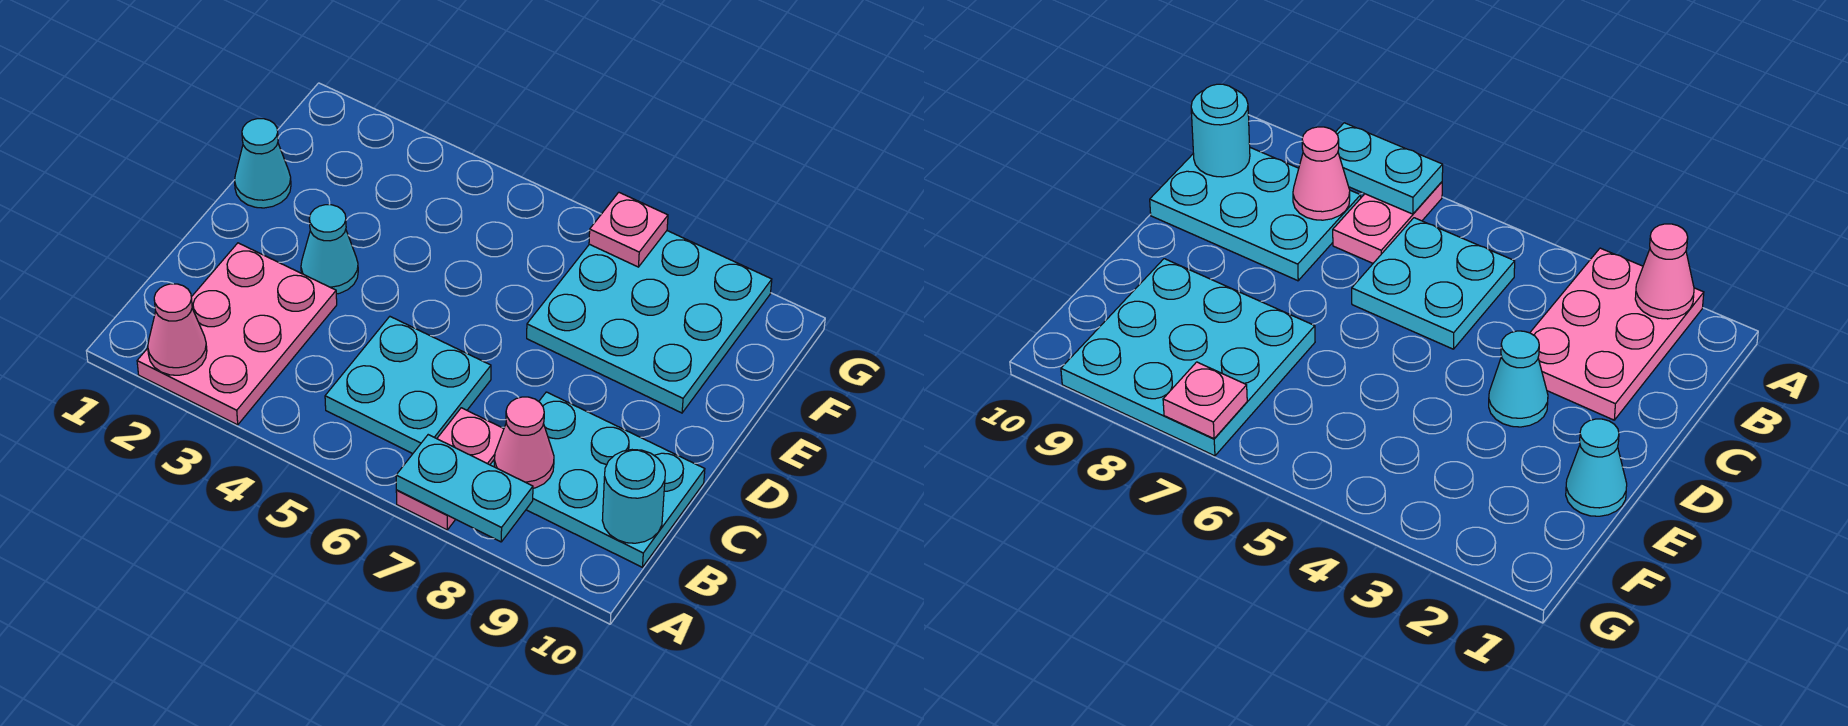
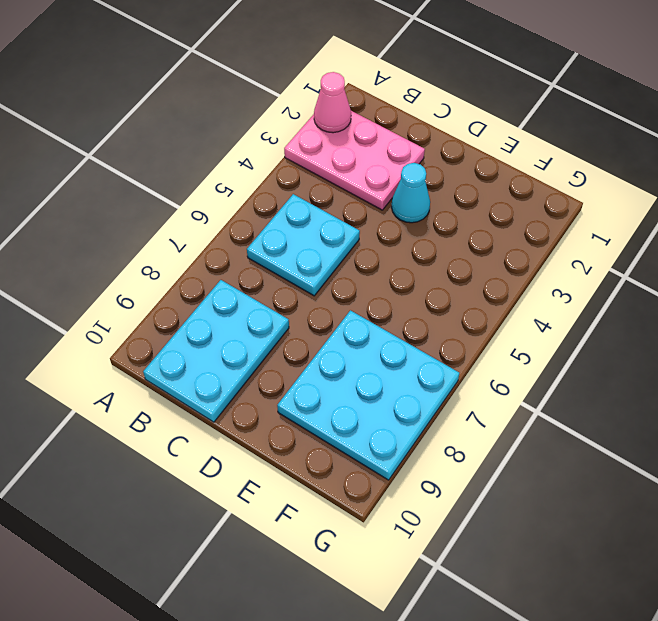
none -> pink 1x2 plate [396,408,504,530]
none -> cyan 1x1 cone [235,119,291,208]
none -> cyan 1x2 plate [396,435,533,542]

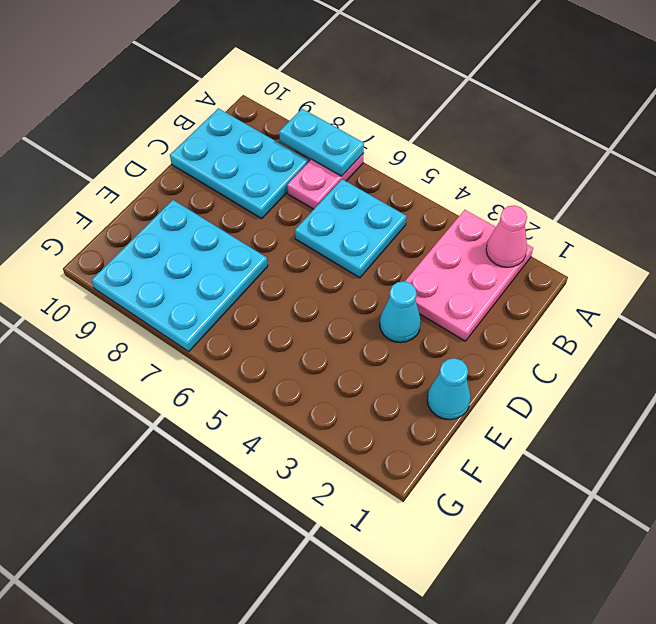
none -> pink 1x1 cone [494,397,554,488]
none -> cyan 1x1 round brick [602,450,665,543]
none -> pink 1x1 plate [589,192,668,267]

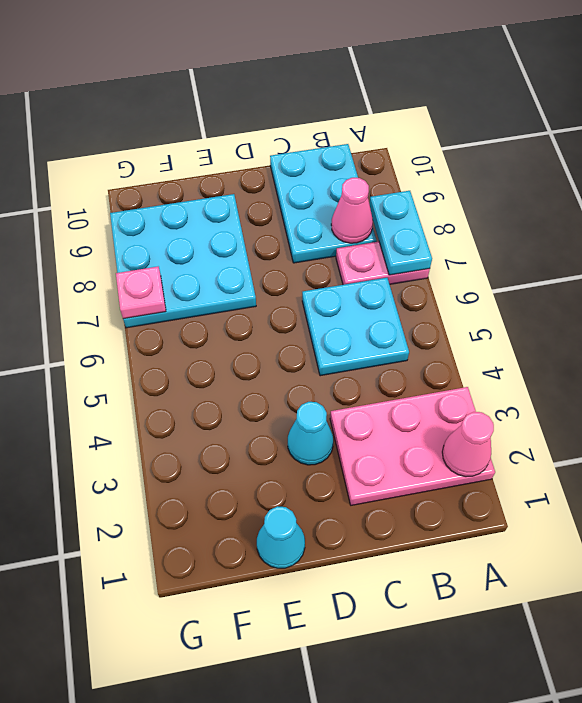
none -> cyan 1x1 round brick [602,450,665,543]

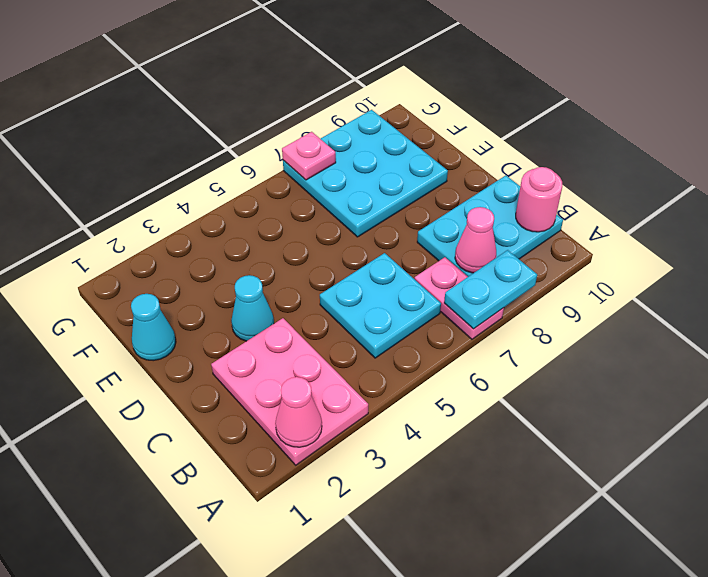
pink 1x1 round brick [516,167,562,232] -> cyan 1x1 round brick [602,450,665,543]

